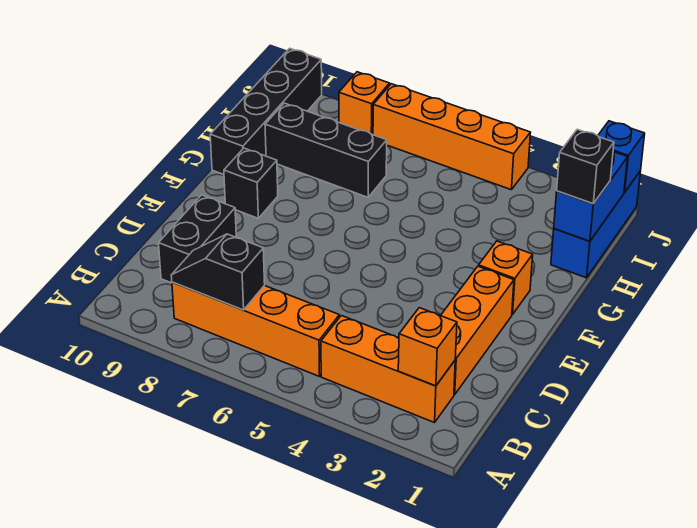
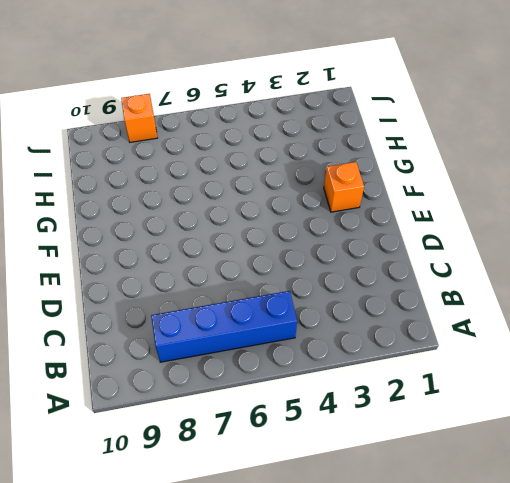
blue 1x4 brick [151,291,297,362] -> orange 1x4 brick [172,282,339,376]
none -> orange 1x3 brick [321,316,455,423]
none -> orange 1x3 brick [441,266,514,395]
none -> black 1x2 brick [159,195,236,283]

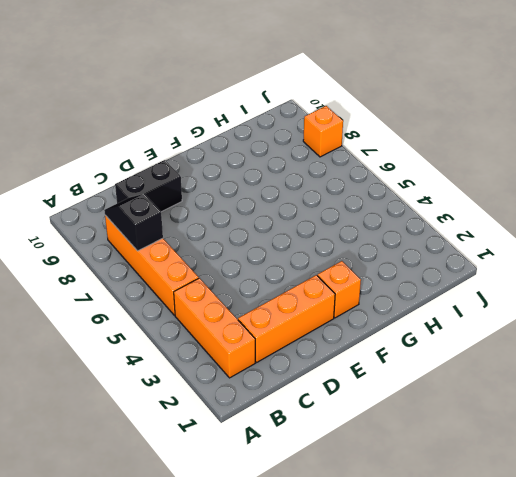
none -> black 1x1 brick [224,148,278,218]
none -> black 1x4 brick [210,48,322,174]
none -> blue 1x3 brick [551,171,641,278]

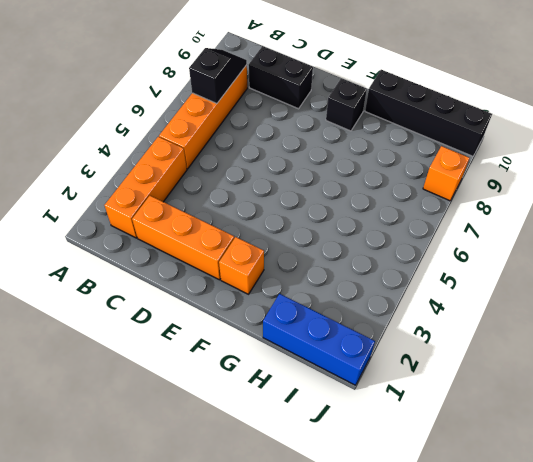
none -> black 1x3 brick [265,103,387,197]
none -> orange 1x4 brick [373,84,530,190]
none -> orange 1x1 brick [398,308,457,386]

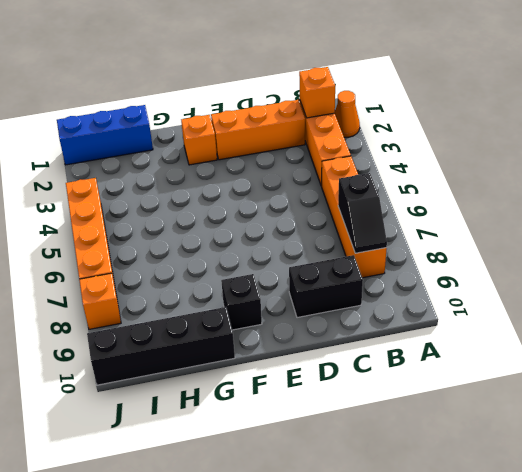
orange 1x1 cone [335,91,360,137] -> none
none -> black 1x3 brick [265,103,387,197]
none -> blue 1x2 brick [554,152,628,241]
none -> blue 1x1 brick [598,121,645,192]

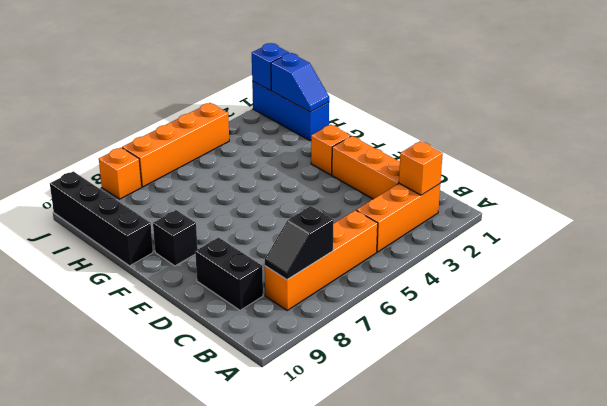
blue 1x2 slope [271,53,329,112] -> blue 1x2 brick [554,152,628,241]
none -> black 1x3 brick [265,103,387,197]
none -> black 1x1 brick [557,129,614,204]

